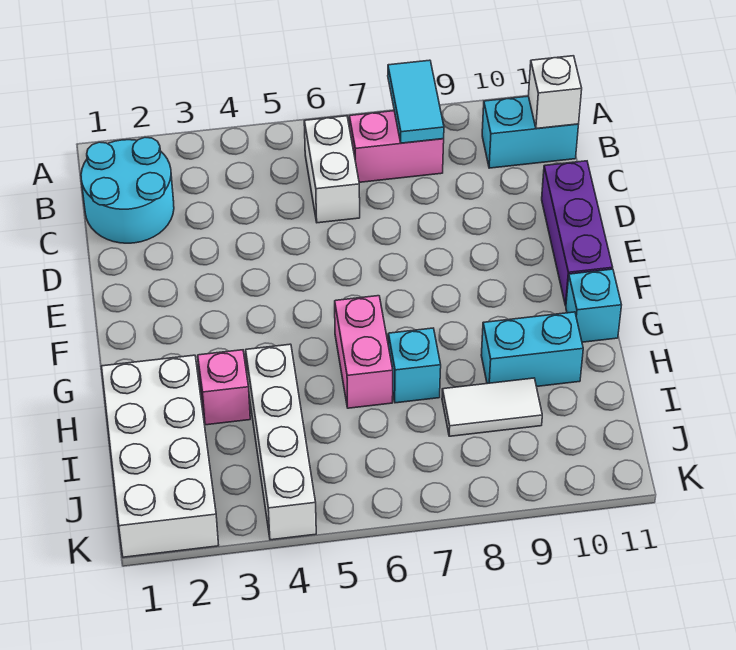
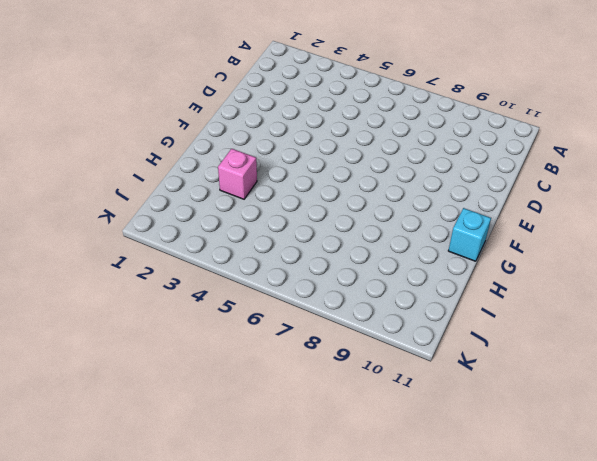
none -> cyan 2x2 round brick [81,137,174,243]
none -> white 1x2 brick [304,116,360,223]
none -> pink 1x2 brick [349,111,444,182]

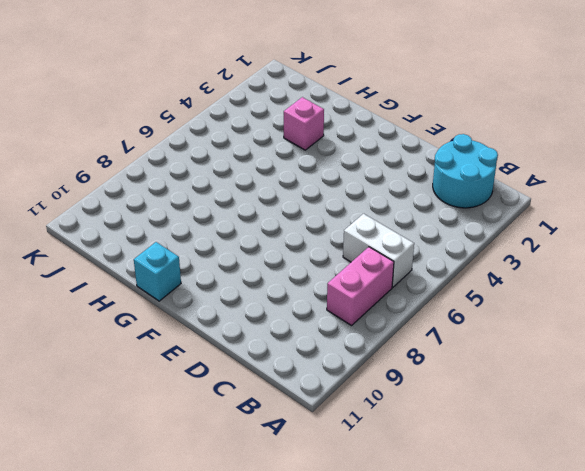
none -> cyan 1x2 brick [482,96,578,168]
none -> purple 1x3 brick [542,161,613,306]
none -> pink 1x2 brick [335,296,393,408]

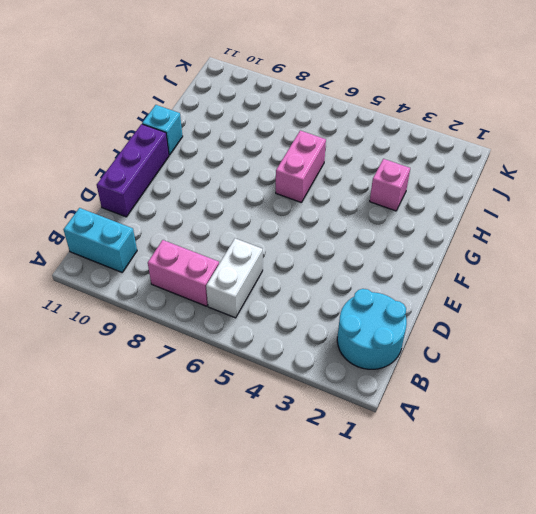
none -> white 2x4 brick [101,355,219,557]
none -> white 1x4 brick [246,344,316,540]
none -> cyan 1x1 brick [388,328,441,403]

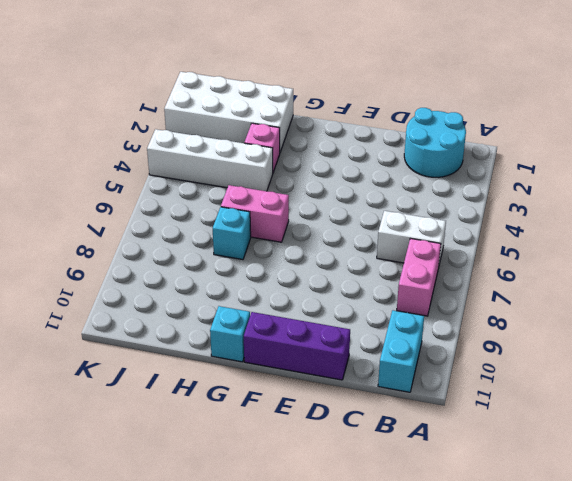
none -> cyan 1x2 brick [481,312,583,387]
none -> white 1x2 tile [442,378,542,436]
none -> cyan 1x2 tile [388,60,444,143]

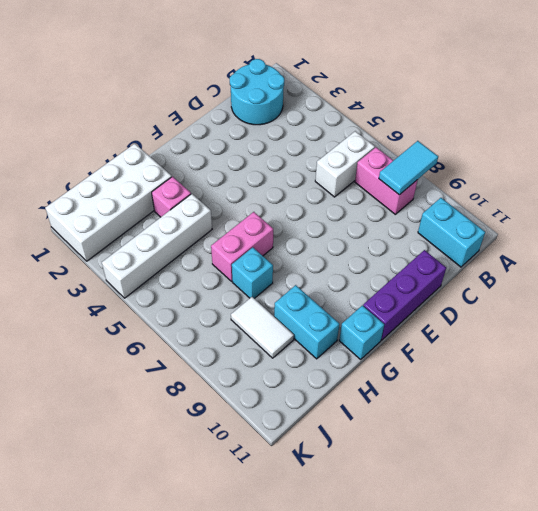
none -> white 1x1 brick [528,56,582,129]

